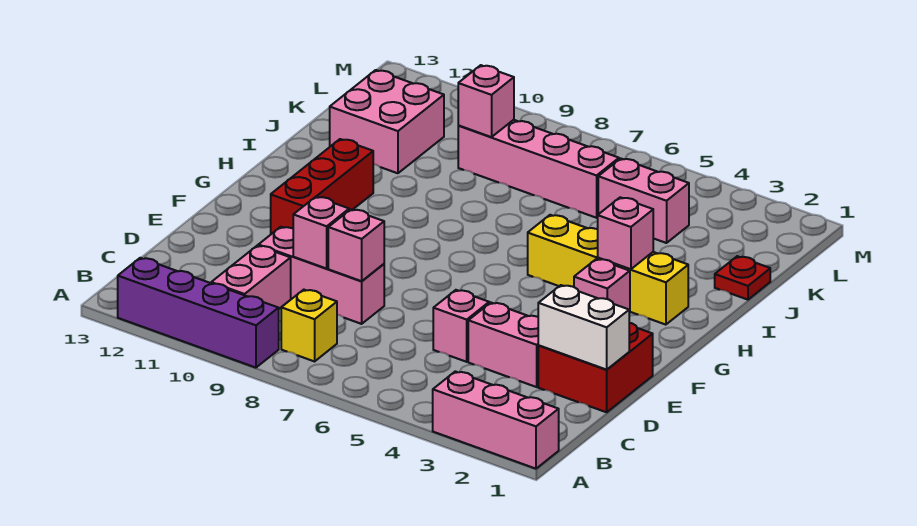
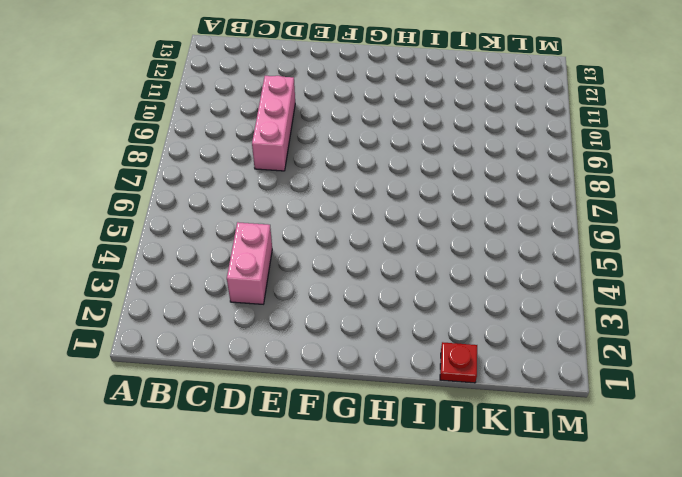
none -> pink 1x3 brick [433,371,559,469]
none -> purple 1x4 brick [118,258,279,368]
none -> yellow 1x1 brick [281,290,337,361]

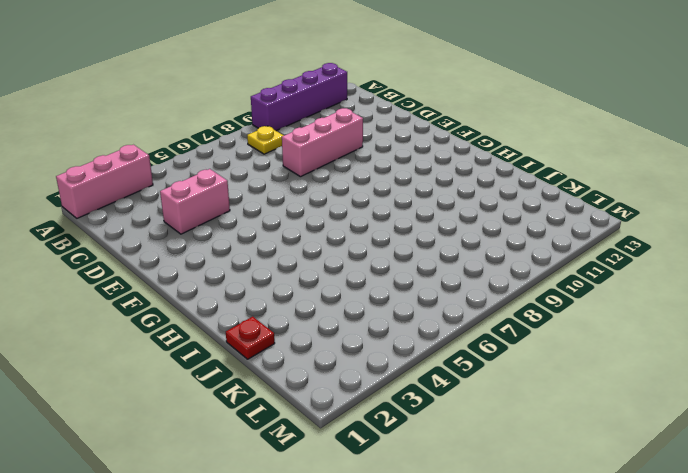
yellow 1x1 plate [247,126,284,154] -> yellow 1x1 brick [281,290,337,361]
none -> pink 1x2 brick [211,245,291,309]
none -> red 2x2 brick [538,323,653,412]
none -> pink 1x1 brick [433,290,489,362]

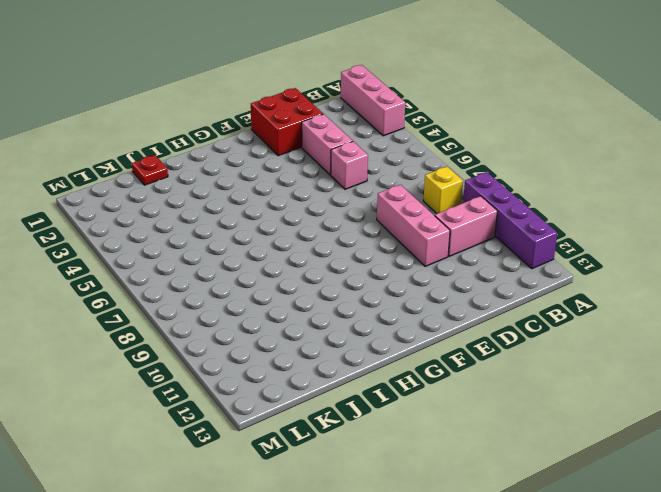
none -> red 1x3 brick [271,139,373,234]
none -> pink 1x1 brick [574,259,630,313]
none -> yellow 1x4 brick [528,215,688,325]

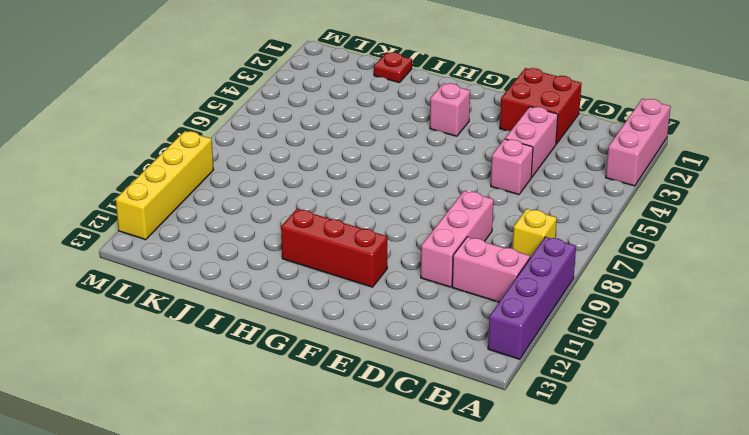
yellow 1x4 brick [115,131,213,240] -> yellow 1x4 brick moved to [528,215,688,325]
none -> pink 2x2 brick [330,70,444,173]
none -> pink 1x2 brick [598,158,689,243]
none -> pink 1x4 brick [458,120,619,218]

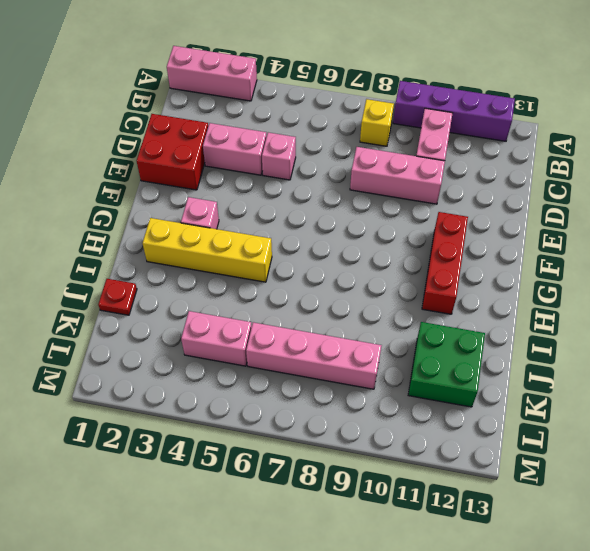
green 2x2 brick [408,322,485,407] -> pink 2x2 brick [330,70,444,173]
none -> white 1x2 brick [538,285,629,370]
none -> pink 1x1 brick [328,209,384,281]
none -> pink 1x1 brick [293,197,349,269]

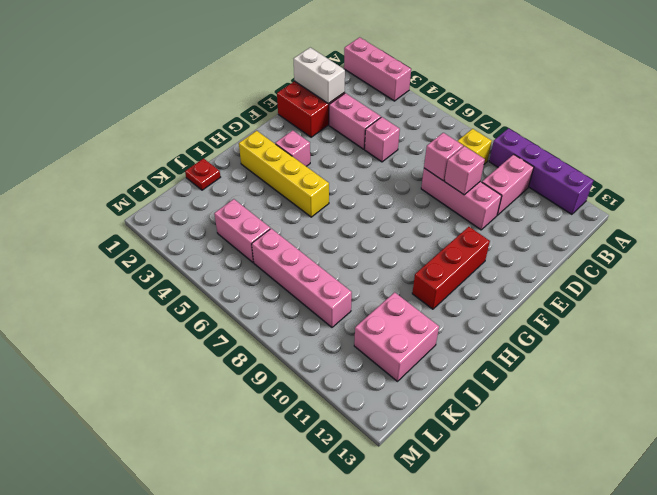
none -> pink 1x1 brick [598,197,653,269]
none -> pink 1x1 brick [458,65,514,137]

